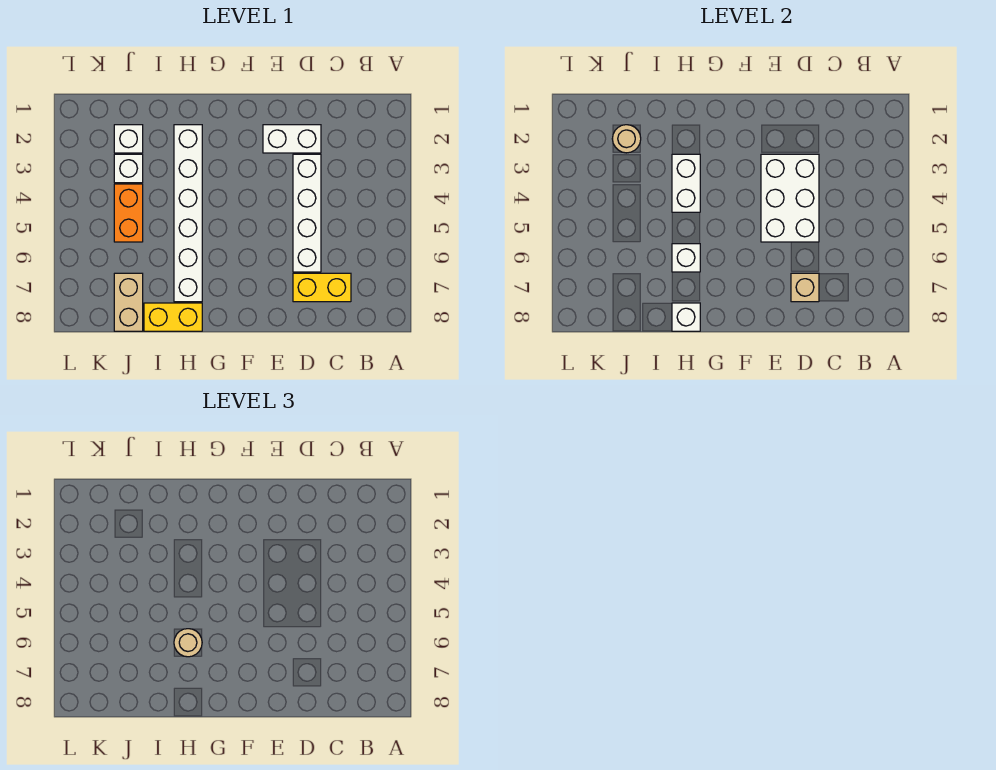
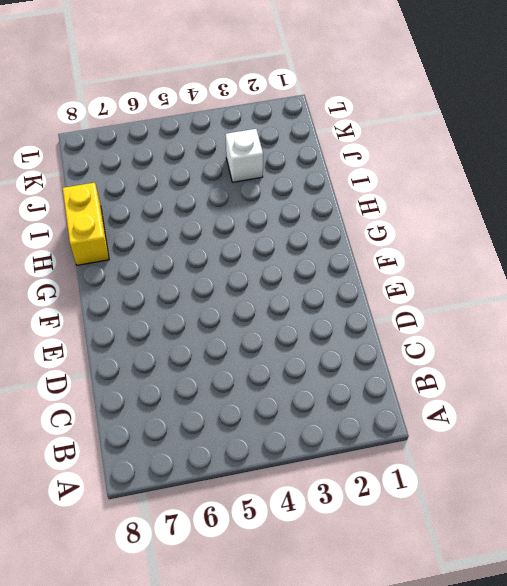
none -> yellow 1x2 brick [293,273,351,302]
none -> white 1x2 brick [263,125,321,153]
none -> white 1x4 brick [293,154,321,272]

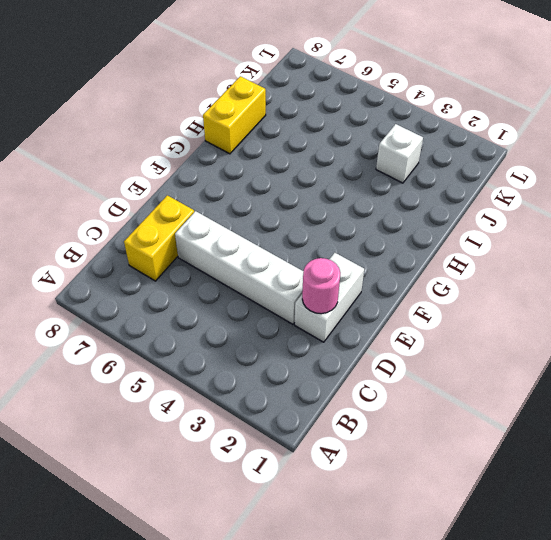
pink 1x1 round brick [302,258,340,314] -> none
none -> white 1x6 brick [174,125,202,302]
none -> white 1x1 brick [114,125,143,153]
none -> orange 1x2 brick [114,184,143,242]

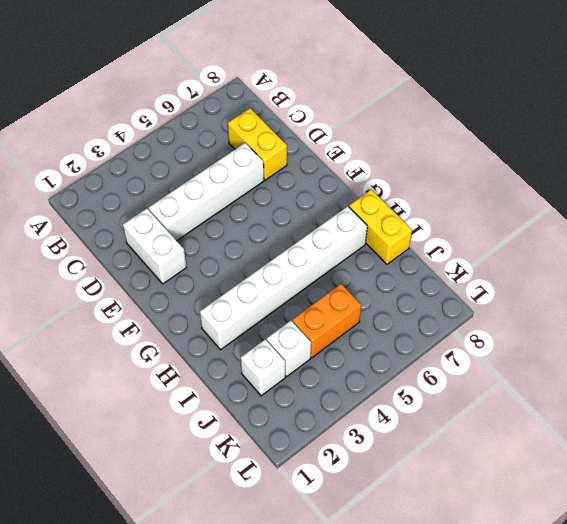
none -> tan 1x2 brick [114,273,143,331]
none -> white 2x3 brick [761,154,819,242]
none -> tan 1x1 brick [791,273,819,302]

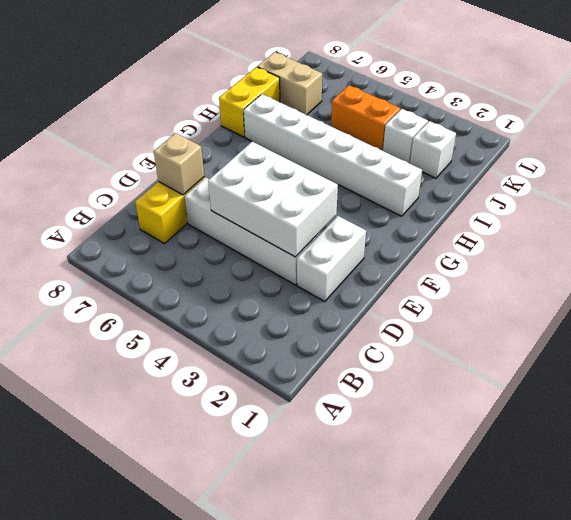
none -> white 1x2 brick [672,154,700,212]
none -> white 1x1 brick [672,244,700,272]
none -> white 1x1 brick [672,303,700,331]

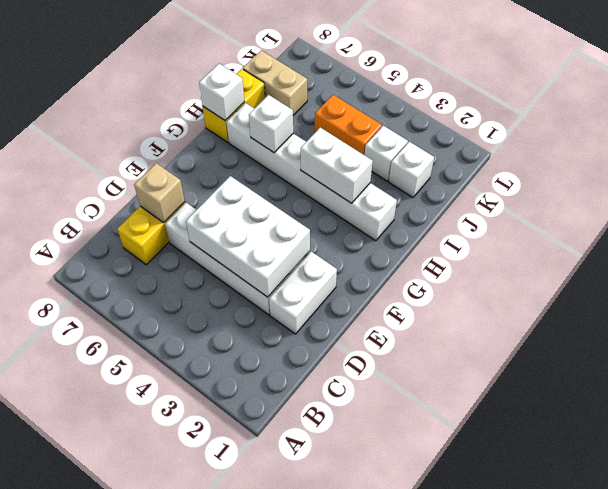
none -> tan 1x1 round brick [612,125,641,153]
none -> tan 1x1 round brick [174,629,202,657]

